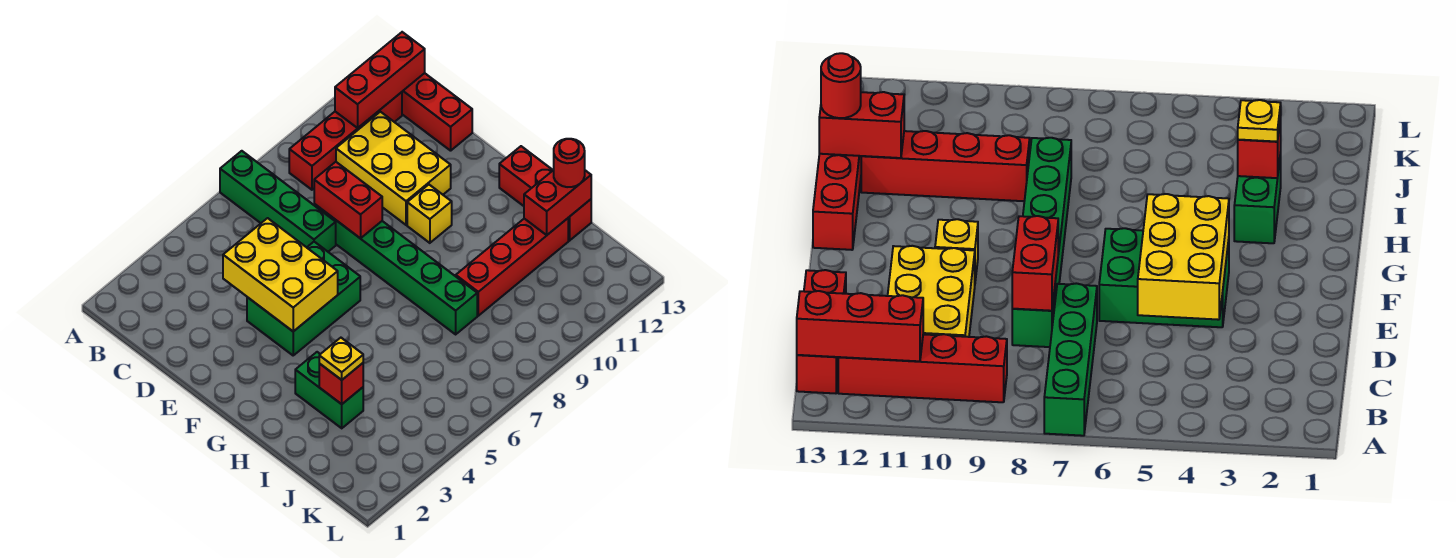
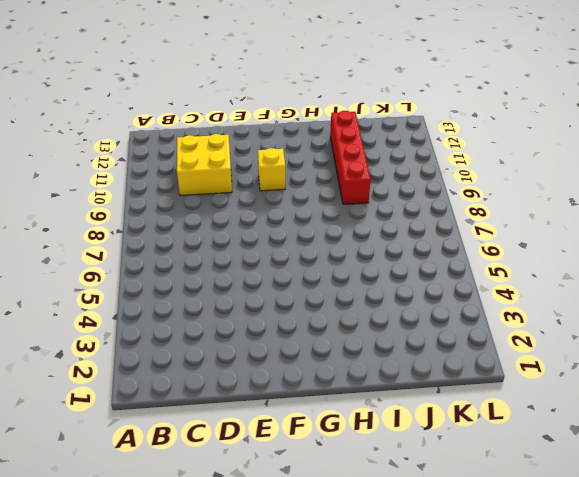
yellow 2x2 brick [177,134,232,195] -> yellow 2x3 brick [336,112,451,225]
none -> green 1x4 brick [220,151,336,252]
none -> red 1x4 brick [289,92,402,190]
none -> red 1x3 brick [402,73,472,151]

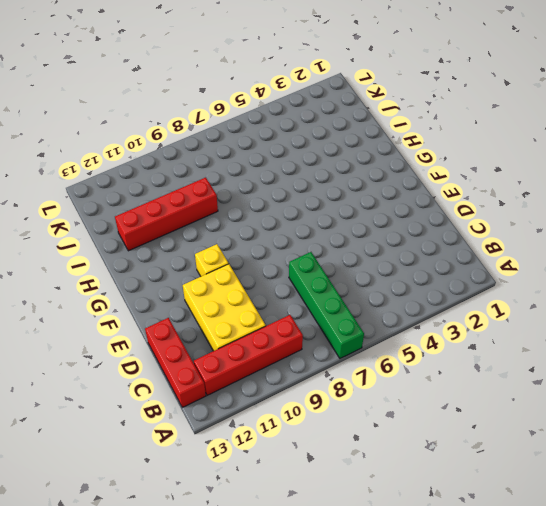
none -> green 1x6 brick [314,204,477,334]
none -> green 2x3 brick [247,242,360,355]
none -> red 1x3 brick [499,146,591,241]

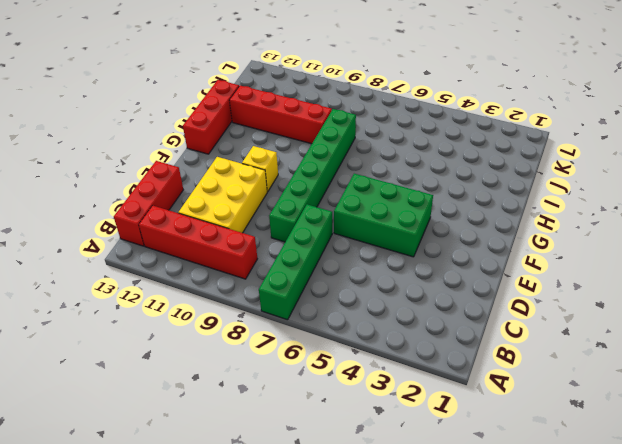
none -> green 1x2 brick [295,352,363,428]
none -> red 1x3 brick [335,32,425,128]
none -> yellow 2x3 brick [223,218,338,331]

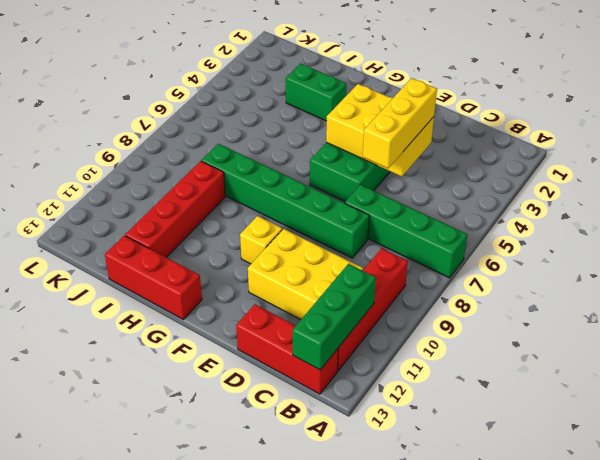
green 1x3 brick [293,264,376,370] -> red 1x3 brick [335,32,425,128]
yellow 1x3 brick [363,78,437,168] -> none
none -> red 1x2 brick [314,162,382,239]
none -> red 1x1 brick [319,363,363,404]
none -> red 1x2 brick [524,170,591,235]

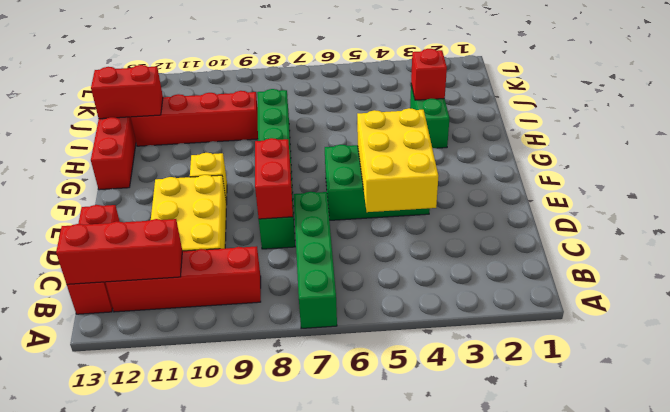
none -> yellow 1x1 plate [319,338,363,380]
none -> red 1x1 round brick [554,139,585,187]

